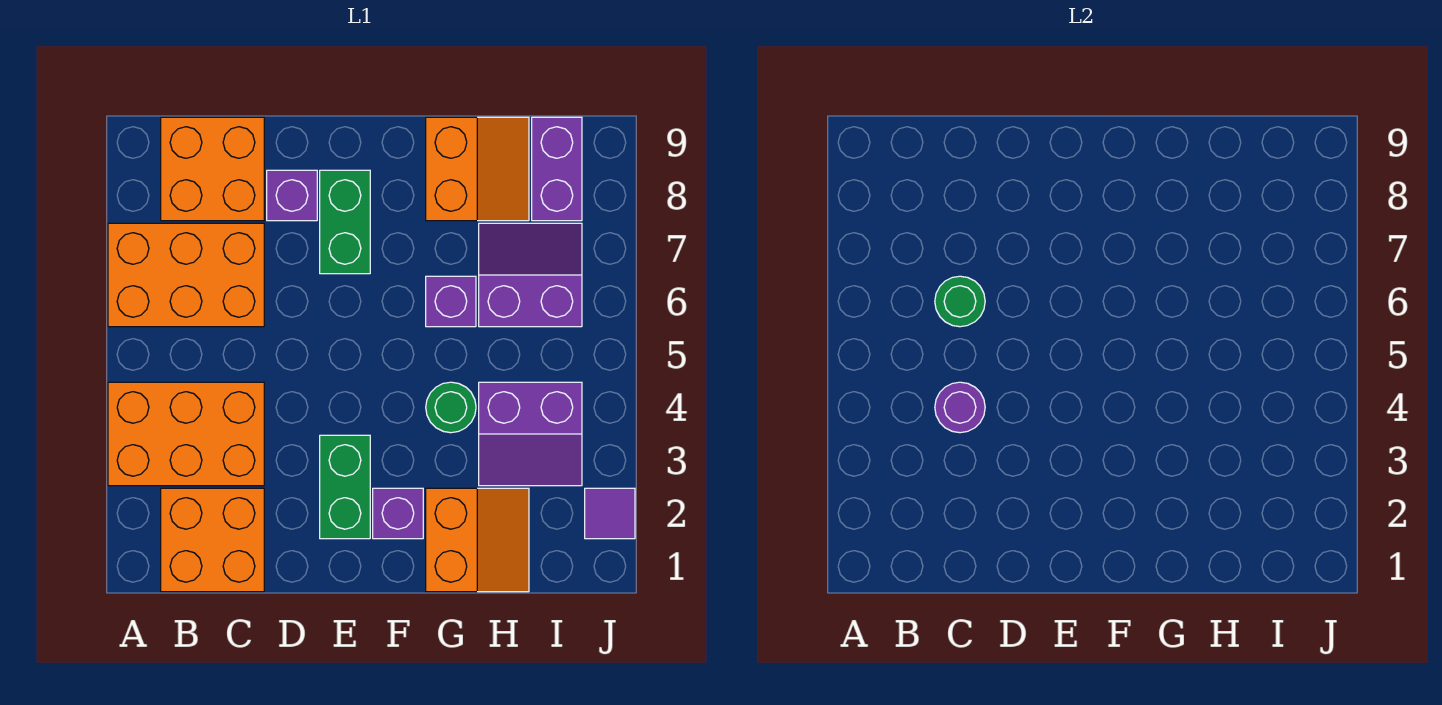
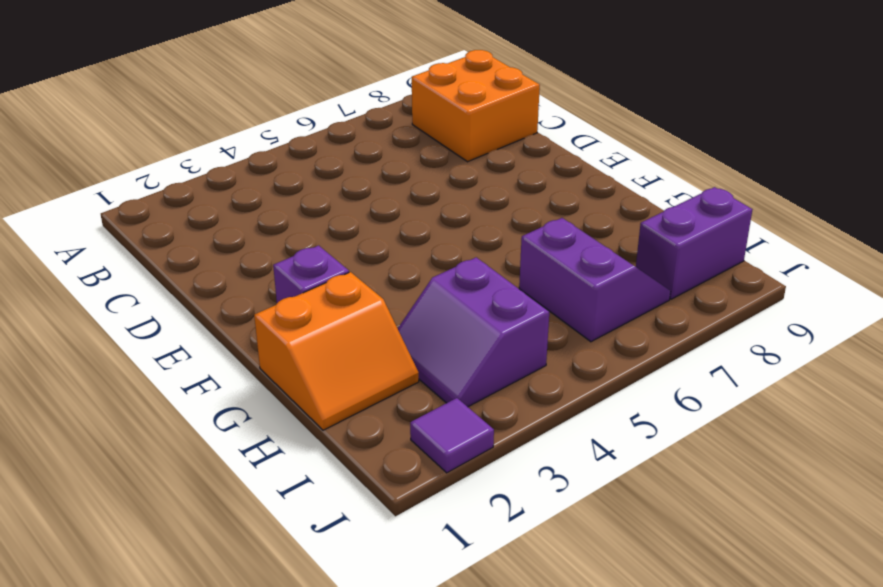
none -> orange 2x3 brick [108,382,264,486]
none -> orange 2x3 brick [108,223,264,327]
none -> orange 2x2 brick [161,488,264,592]

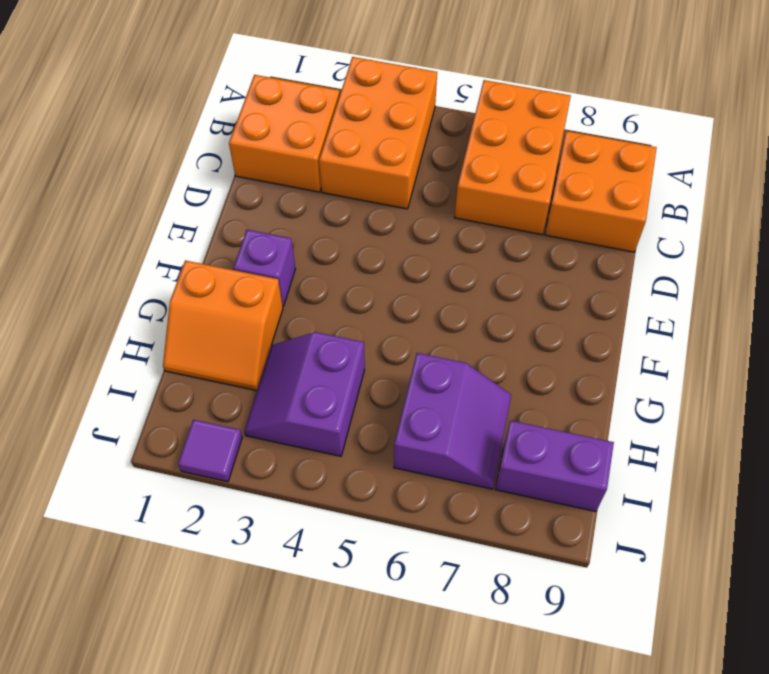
none -> purple 1x1 brick [267,170,317,221]
none -> green 1x2 brick [320,435,370,539]
none -> green 1x2 brick [320,170,370,274]

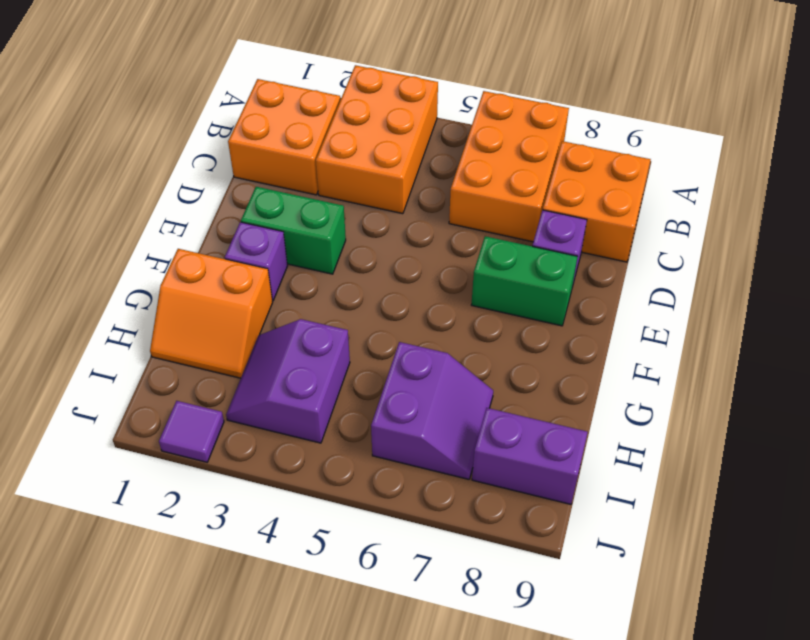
none -> green 1x1 round brick [426,382,476,433]
none -> purple 1x1 brick [426,276,476,327]
none -> orange 2x2 slope [426,117,529,221]

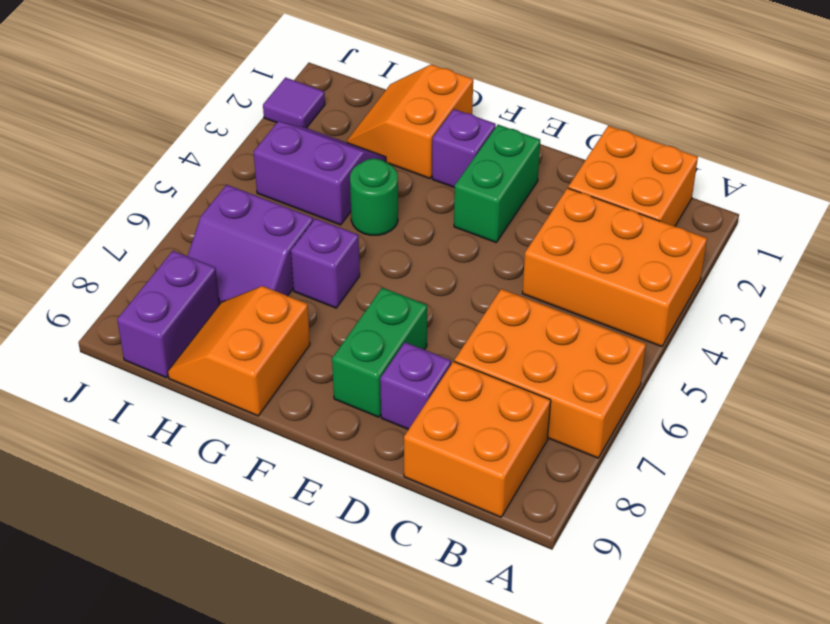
none -> purple 1x1 round brick [935,382,985,433]
none -> green 1x1 round brick [935,276,985,327]

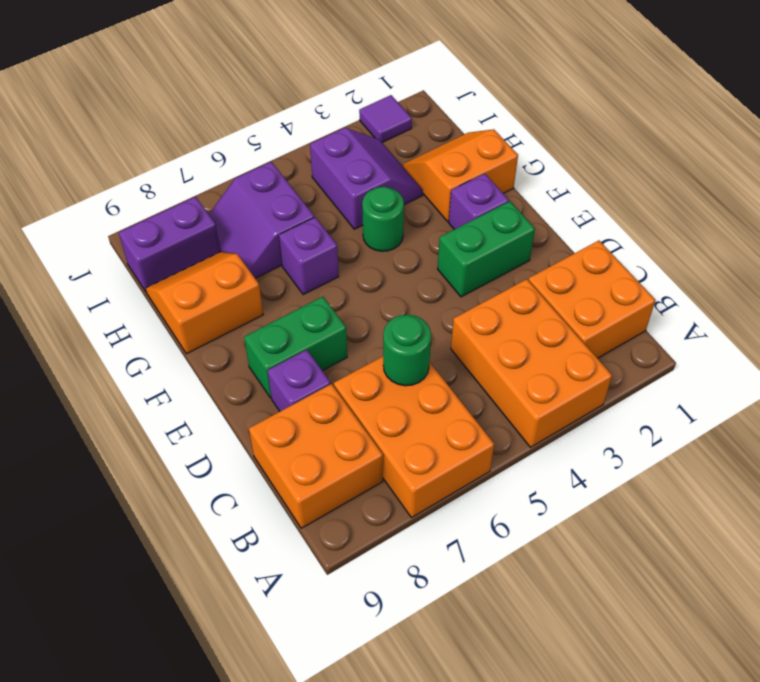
none -> purple 1x1 round brick [935,382,985,433]

